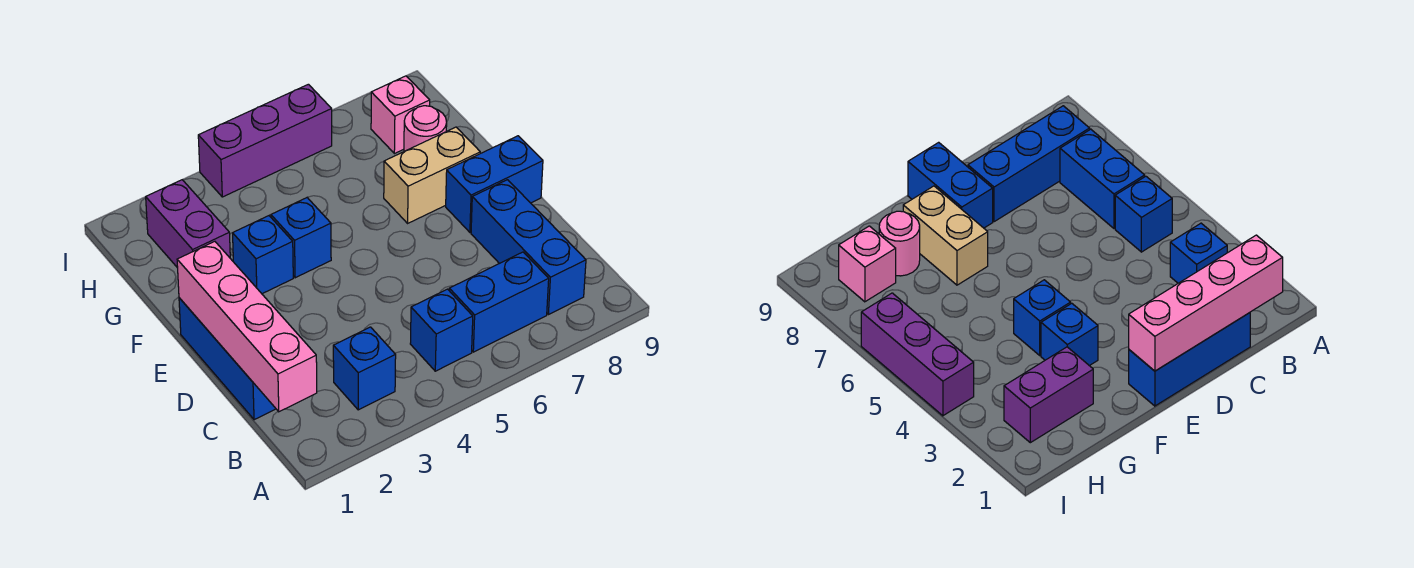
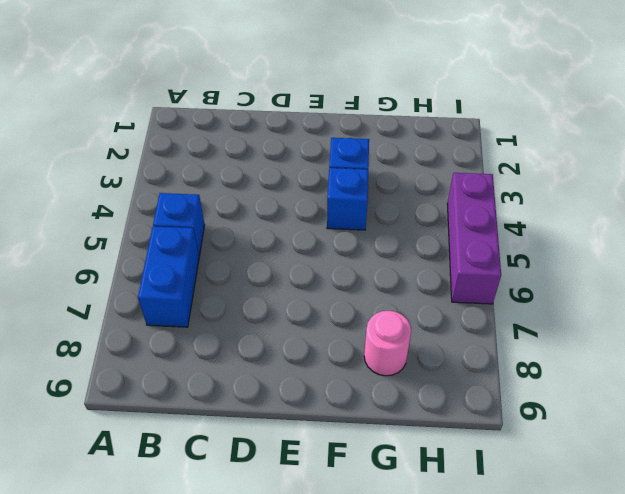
none -> blue 1x1 brick [333,327,396,410]
none -> blue 1x3 brick [471,180,586,315]
none -> blue 1x3 brick [179,298,276,420]

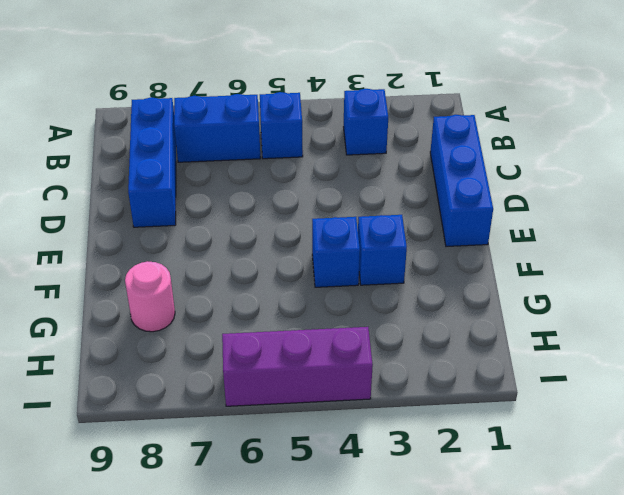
none -> blue 1x2 brick [446,136,543,232]
none -> tan 1x2 brick [384,127,480,223]
none -> purple 1x2 brick [146,180,230,268]

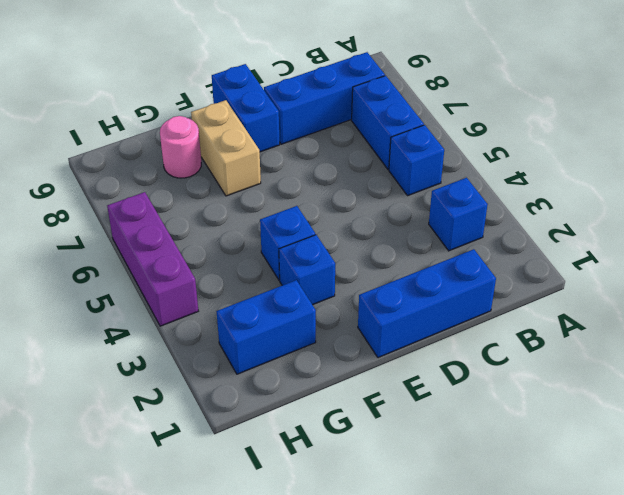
blue 1x2 brick [216,280,316,374] -> purple 1x2 brick [146,180,230,268]
none -> pink 1x1 brick [371,76,430,154]
none -> pink 1x4 brick [177,241,317,412]

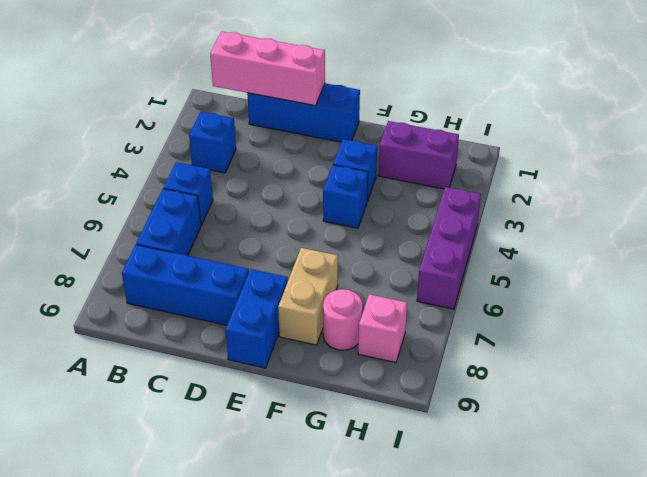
pink 1x3 brick [210,31,325,105] -> pink 1x4 brick [177,241,317,412]

